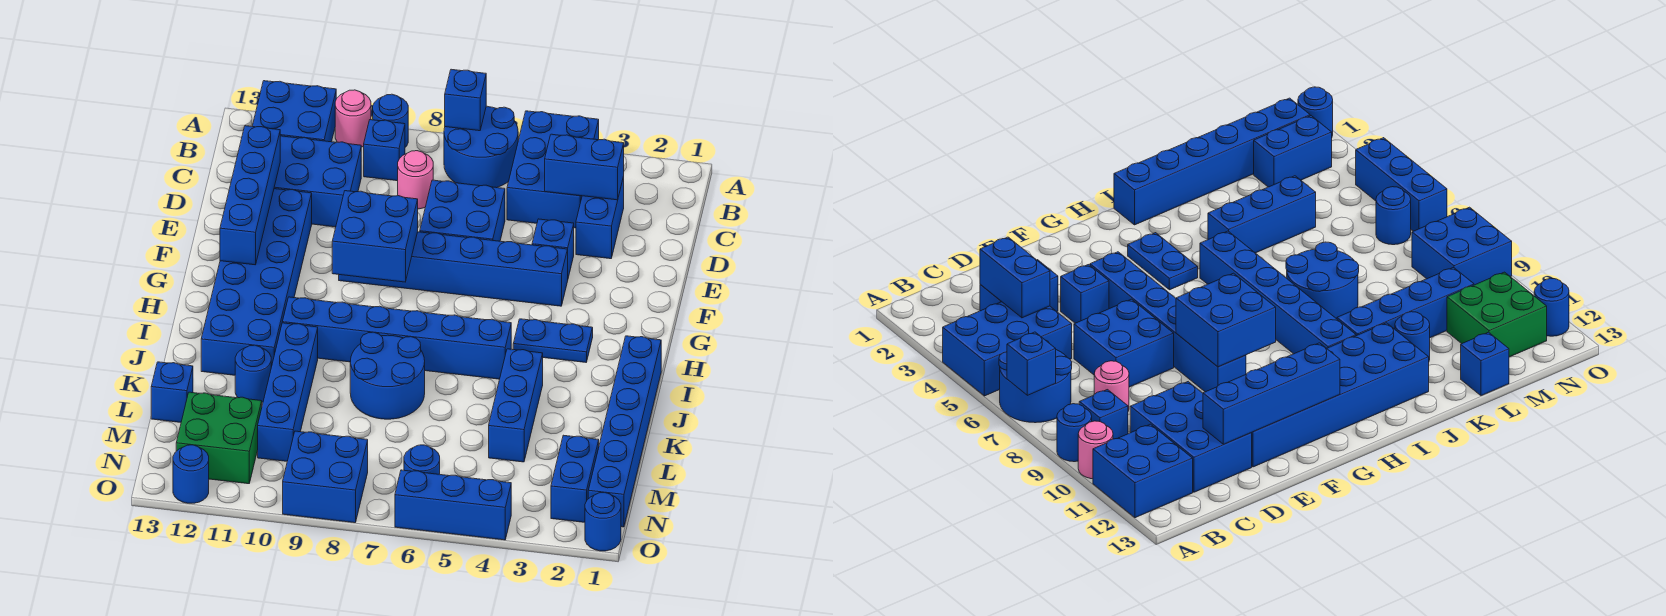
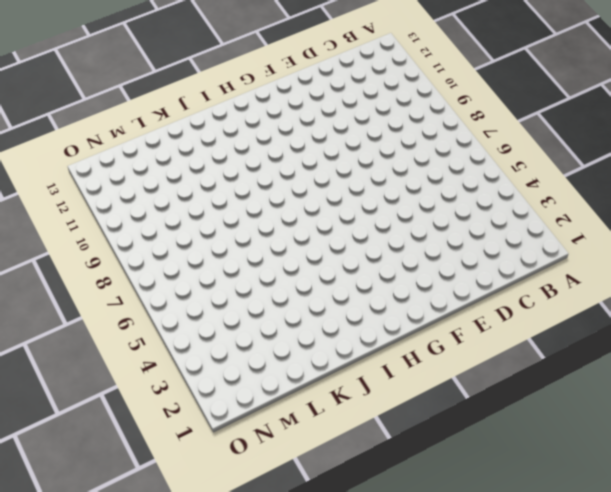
none -> blue 2x3 brick [507,111,599,228]
none -> blue 2x2 round brick [444,106,518,188]
none -> blue 1x1 round brick [373,94,408,147]
none -> pink 1x1 round brick [335,90,371,147]

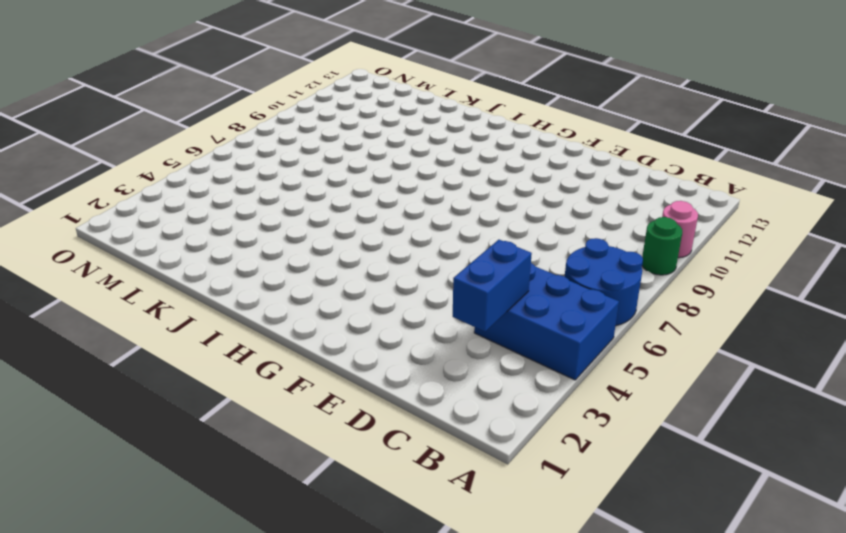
green 1x1 round brick [642,217,682,275] -> blue 1x1 round brick [373,94,408,147]
none -> blue 2x2 brick [252,81,336,142]
none -> blue 1x1 brick [364,120,405,181]
none -> blue 1x2 brick [576,177,624,259]
none -> pink 1x1 round brick [398,151,433,209]

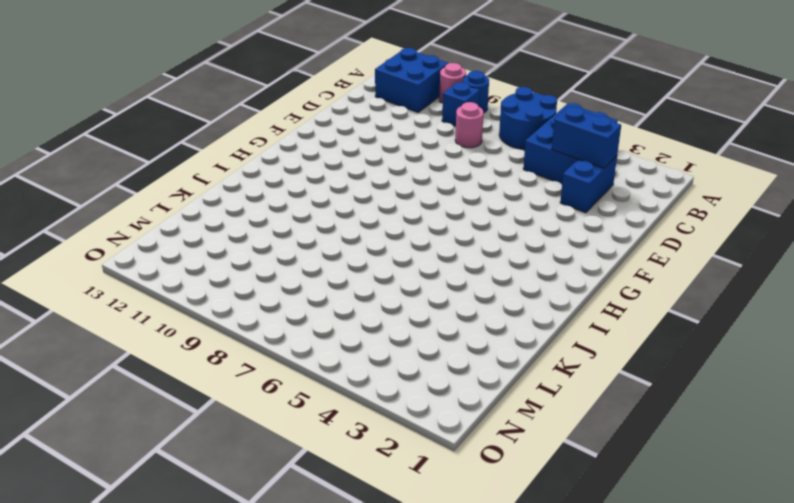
none -> blue 2x3 brick [274,136,361,227]
none -> blue 2x2 brick [420,180,505,241]
none -> blue 1x1 brick [532,219,574,278]
none -> blue 2x6 brick [201,189,312,375]

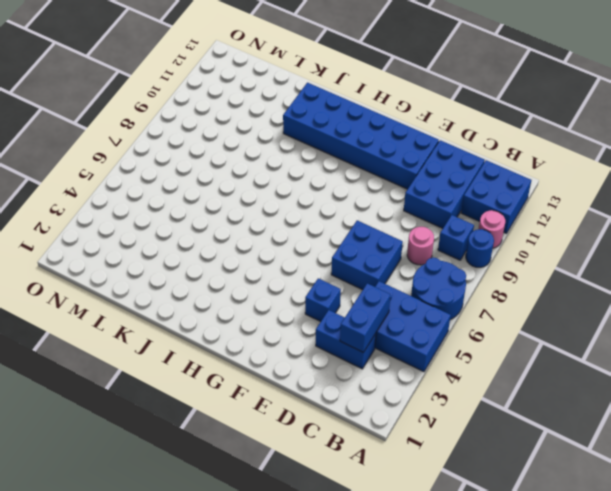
none -> blue 1x6 brick [339,232,568,306]
none -> blue 1x2 plate [513,319,593,362]
none -> blue 1x6 brick [588,336,661,527]
none -> blue 1x6 brick [282,297,511,379]

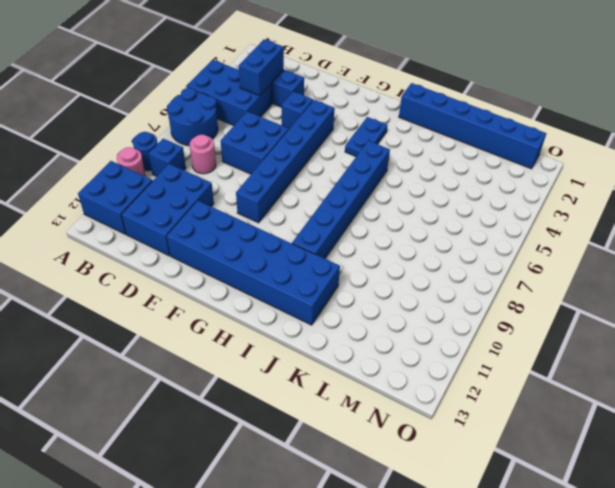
none -> blue 1x3 brick [489,349,543,462]
none -> blue 2x2 round brick [350,332,425,419]
none -> blue 1x4 brick [258,323,318,461]
none -> blue 1x1 round brick [235,345,271,402]

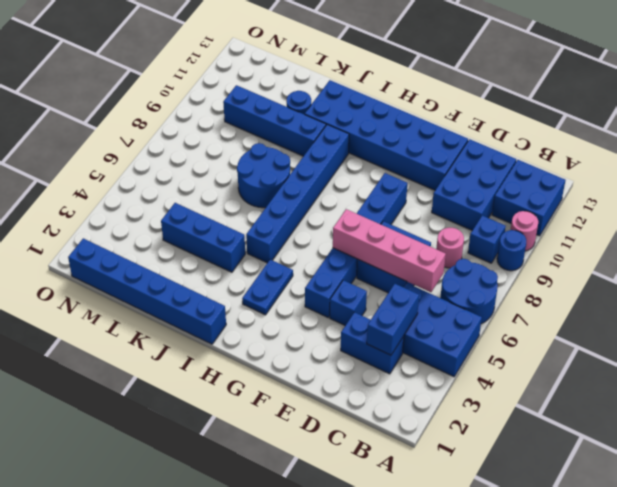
pink 1x4 brick [333,209,446,292] -> none
none -> blue 1x1 brick [151,362,193,422]
none -> blue 1x2 brick [551,435,599,522]
none -> green 2x2 brick [176,392,262,484]
none -> blue 1x1 round brick [404,445,440,474]

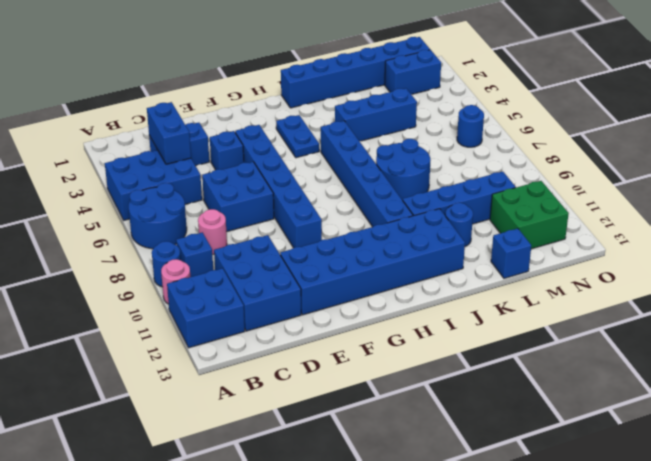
none -> blue 2x2 brick [283,431,368,523]
none -> blue 1x1 round brick [585,492,621,551]
none -> blue 1x3 brick [395,470,511,540]
none -> blue 1x1 round brick [173,445,209,503]

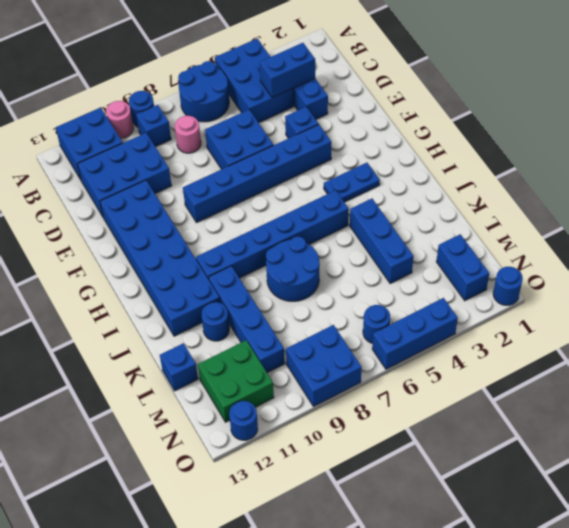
none -> blue 1x6 brick [588,336,661,527]
none -> blue 1x1 brick [445,69,486,131]
none -> blue 1x4 brick [220,126,280,265]
none -> blue 2x2 brick [332,191,418,282]

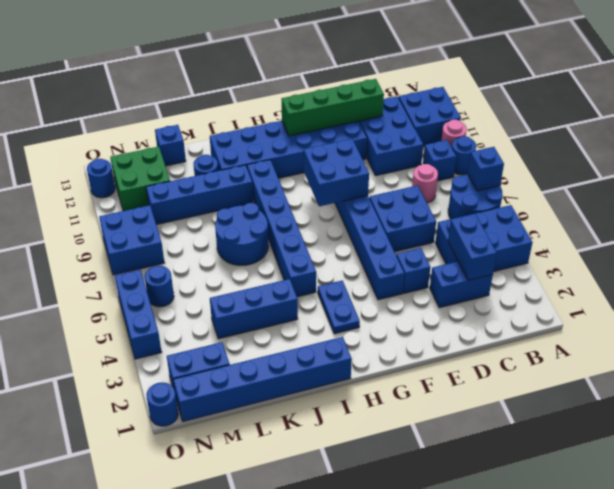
green 1x4 brick [281,79,384,136] -> blue 1x4 brick [220,126,280,265]

